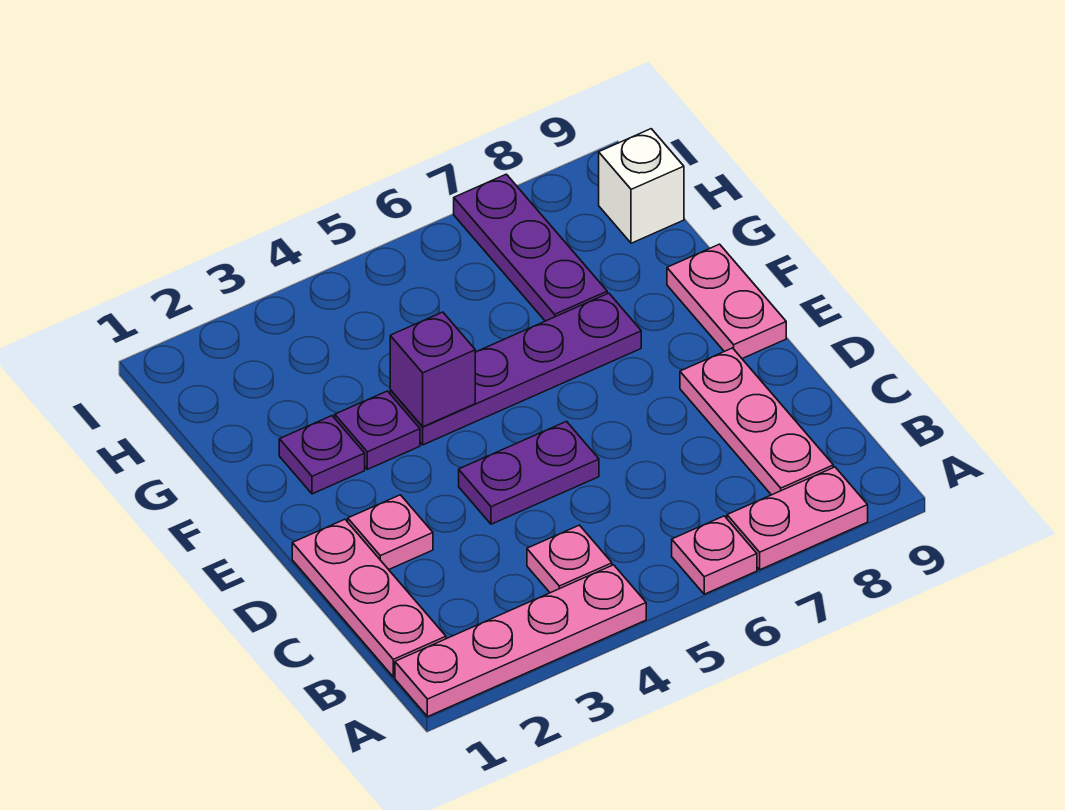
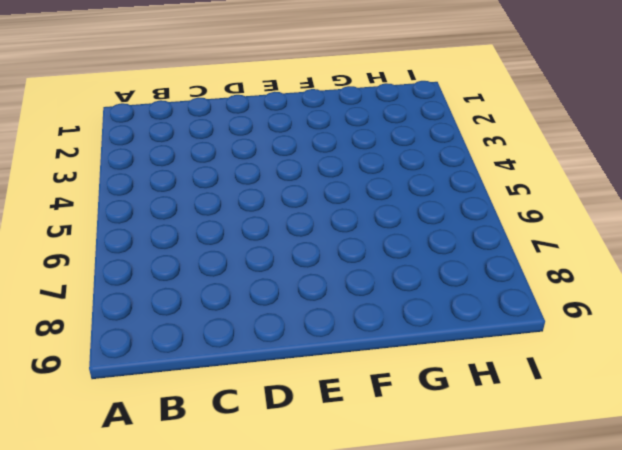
none -> pink 1x4 plate [395,565,646,717]
none -> pink 1x1 plate [672,516,757,594]
none -> pink 1x2 plate [727,467,868,570]

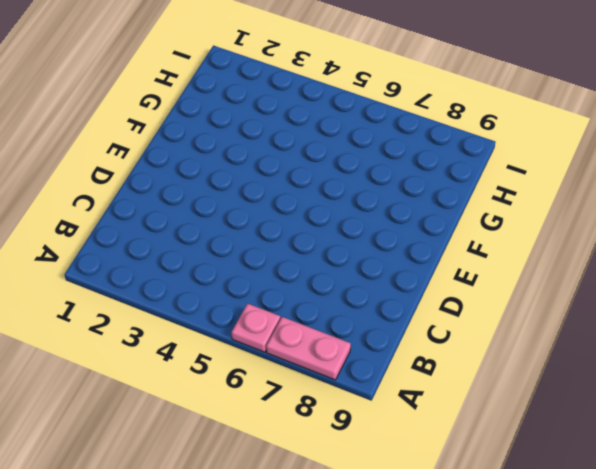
none -> pink 1x4 plate [395,565,646,717]
none -> pink 1x3 plate [292,519,446,677]
none -> pink 1x1 plate [527,525,612,593]

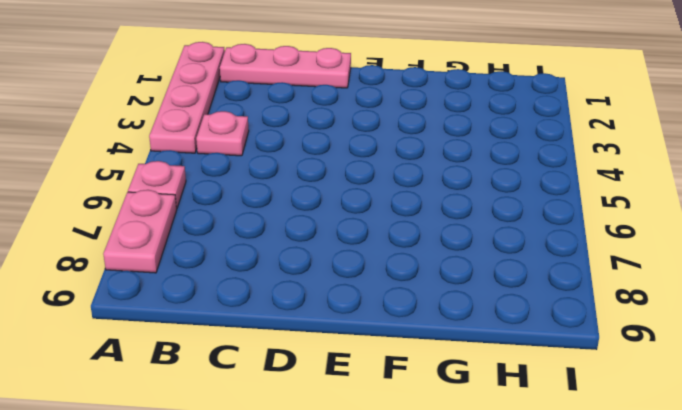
none -> pink 1x3 plate [680,348,833,495]
none -> pink 1x1 plate [348,495,433,570]
none -> purple 1x2 plate [459,421,599,524]

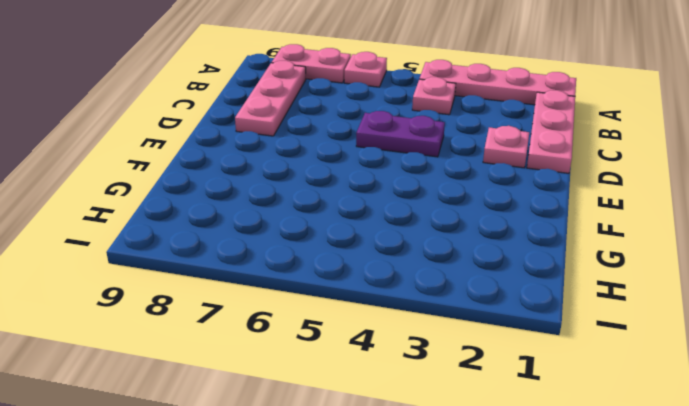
none -> pink 1x2 plate [667,244,786,359]
none -> purple 1x1 plate [279,416,365,494]
none -> purple 1x1 plate [335,391,420,469]

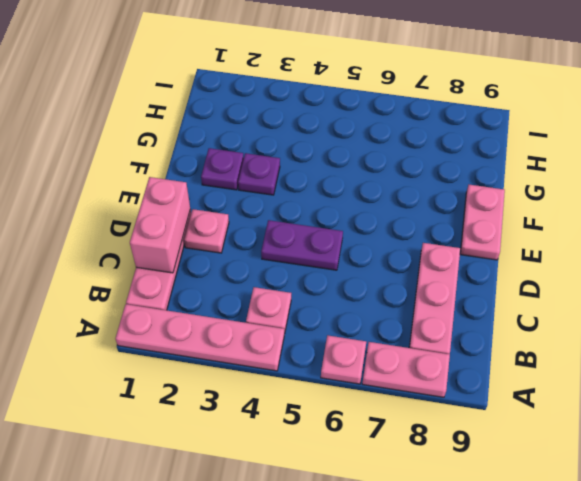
pink 1x2 brick [130,177,190,273] -> none
none -> purple 1x4 plate [390,293,641,445]
none -> purple 1x3 plate [454,174,607,321]
none -> white 1x1 brick [599,129,684,243]

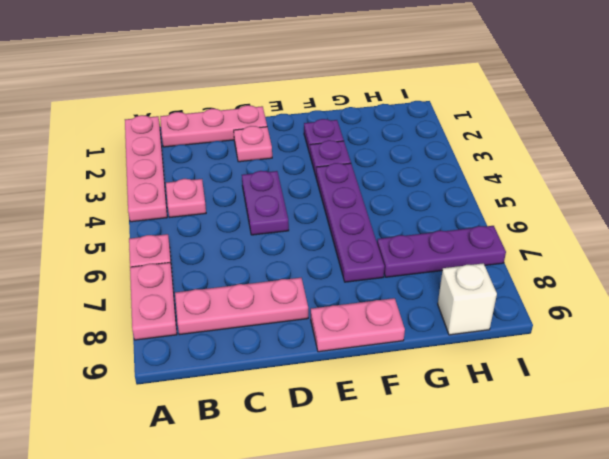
none -> purple 1x1 brick [390,312,475,427]

